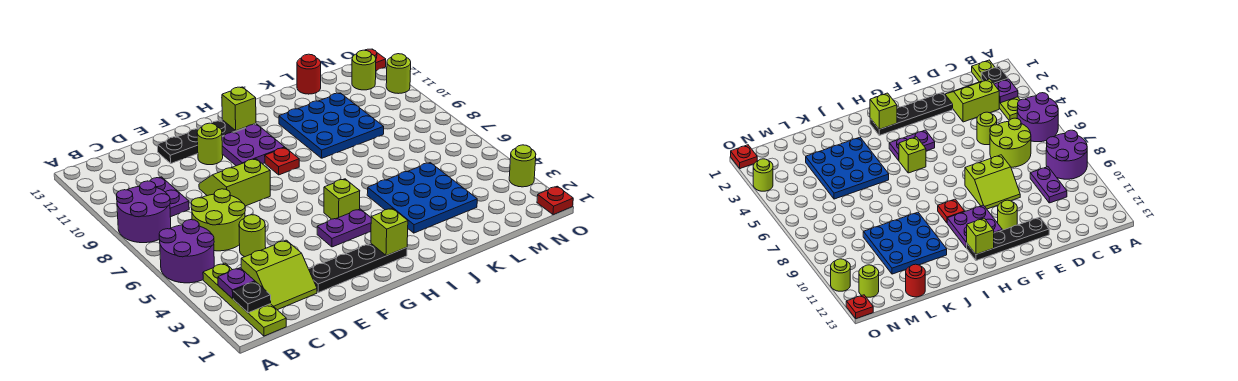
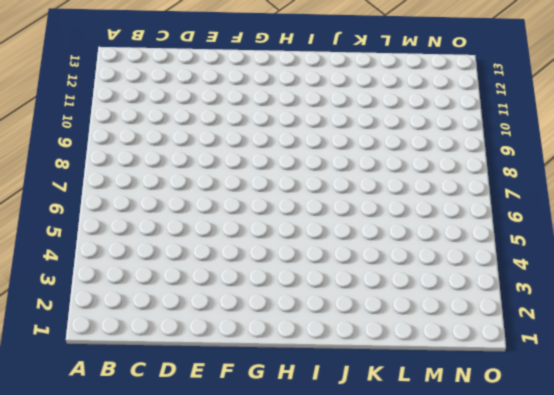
none -> purple 2x2 round brick [159,220,214,283]
none -> purple 2x2 round brick [116,181,171,243]
none -> lime 1x4 plate [203,263,286,336]

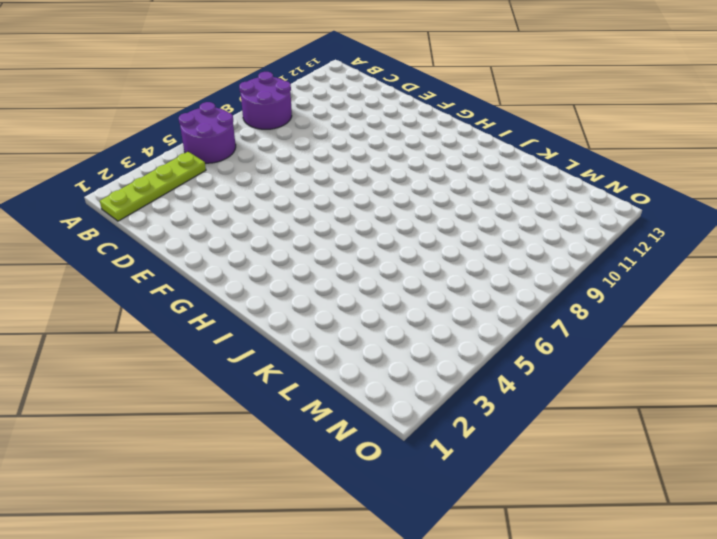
none -> lime 2x2 slope [241,240,317,310]
none -> lime 2x2 round brick [191,189,245,251]
none -> purple 1x2 plate [150,177,189,217]

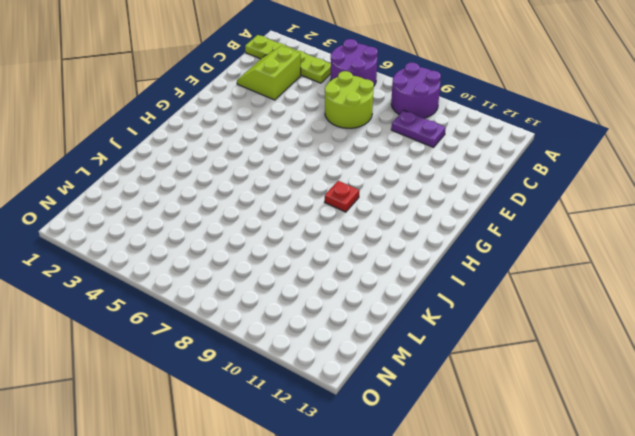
none -> lime 1x1 round brick [239,215,266,257]
none -> black 1x4 plate [309,244,407,293]
none -> lime 2x2 slope [199,159,270,206]

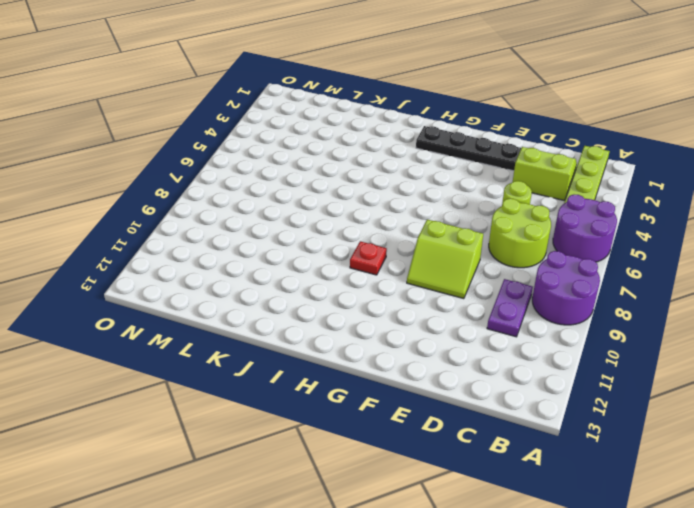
none -> black 1x4 plate [157,120,256,163]
none -> lime 1x1 round brick [197,123,223,165]
none -> purple 1x2 plate [317,209,371,247]

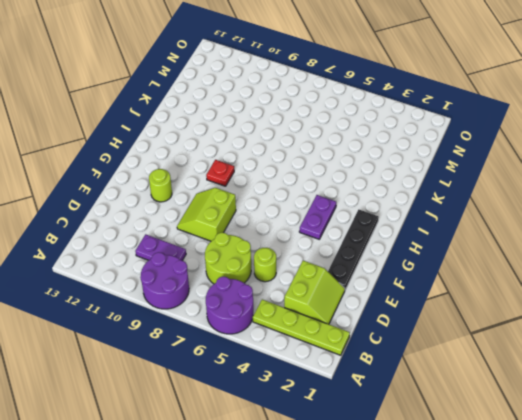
none -> black 1x4 plate [157,120,256,163]
none -> purple 2x2 plate [222,124,285,166]
none -> lime 1x1 brick [324,179,360,219]

